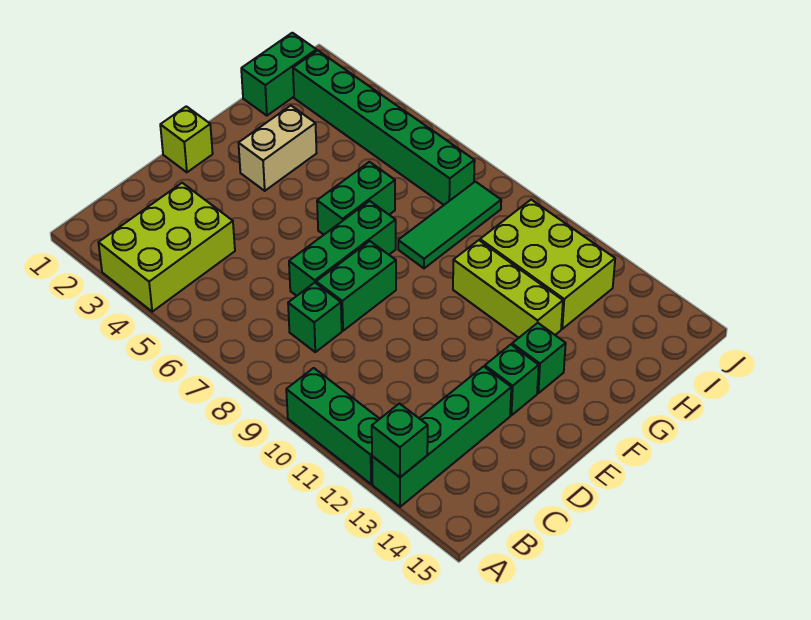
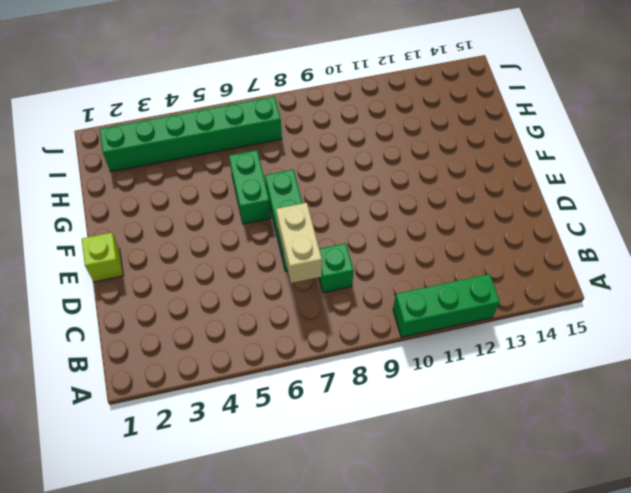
tan 1x2 brick [276,203,322,283] -> tan 1x2 brick moved to [239,106,317,191]
none -> lime 2x3 brick [98,183,235,312]
none -> green 1x4 brick [372,367,511,507]
none -> green 1x2 brick [316,241,396,331]

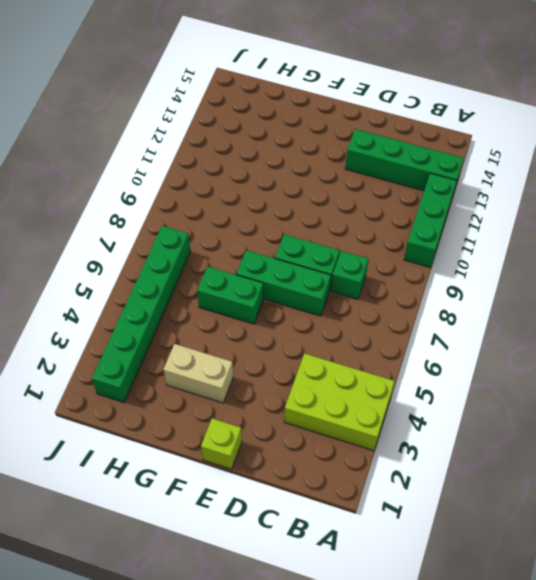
none -> green 1x1 brick [485,345,539,415]
none -> green 1x1 brick [512,323,566,393]
none -> green 1x3 tile [398,182,501,268]

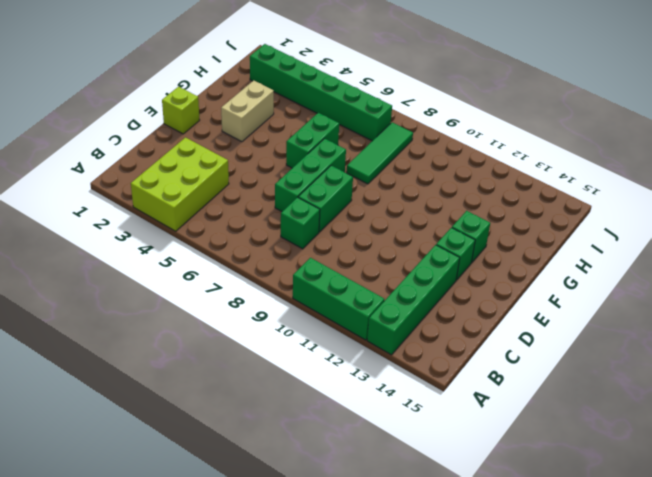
none -> lime 1x3 brick [453,240,563,338]
none -> green 1x2 brick [241,33,317,116]
none -> lime 2x3 brick [480,200,615,329]

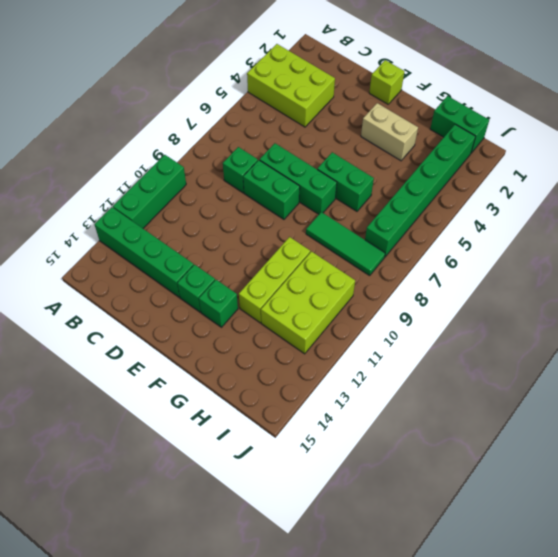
none -> green 1x1 brick [372,404,428,477]

